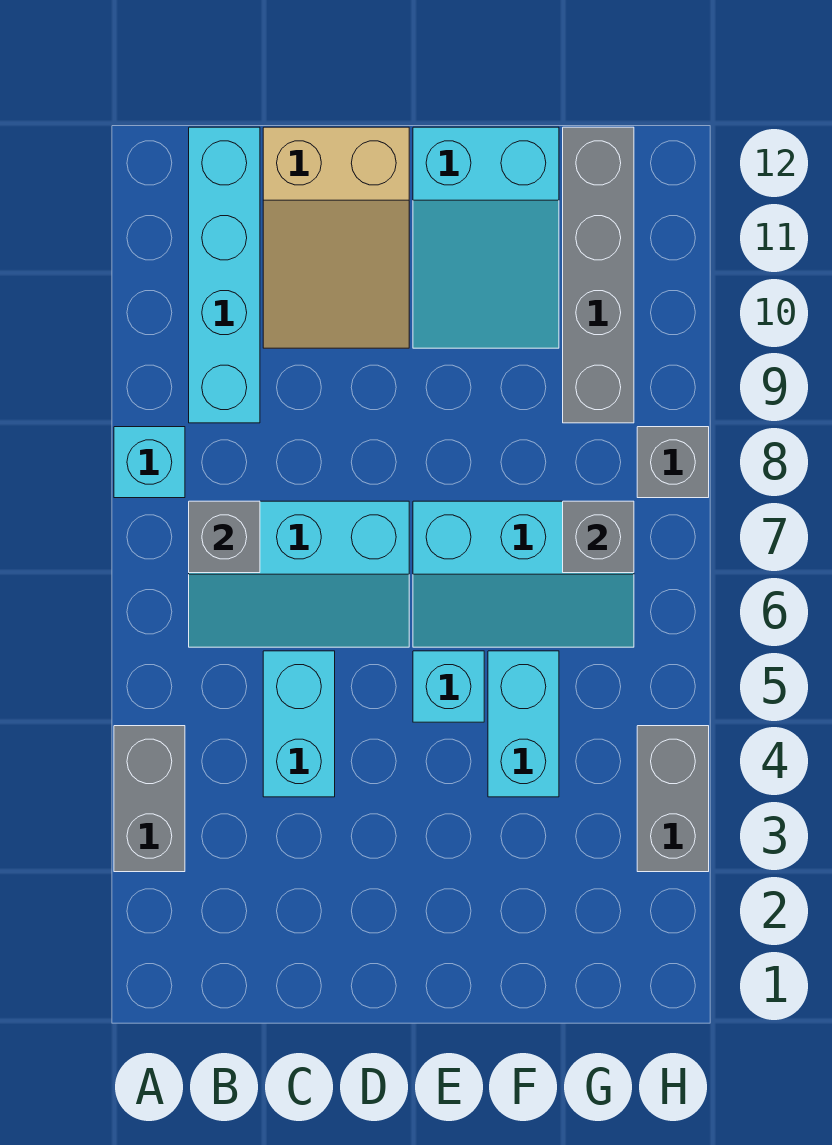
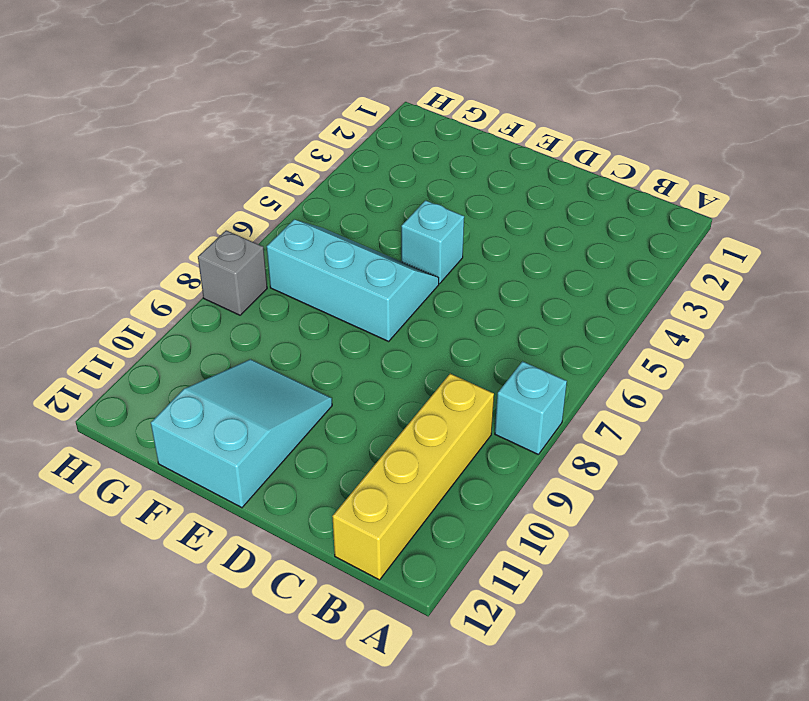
yellow 1x4 brick [332,374,494,580] -> cyan 1x4 brick [189,127,260,423]
none -> grey 1x2 brick [114,726,185,872]
none -> cyan 2x3 slope [189,501,409,647]
none -> cyan 1x2 brick [263,651,335,797]

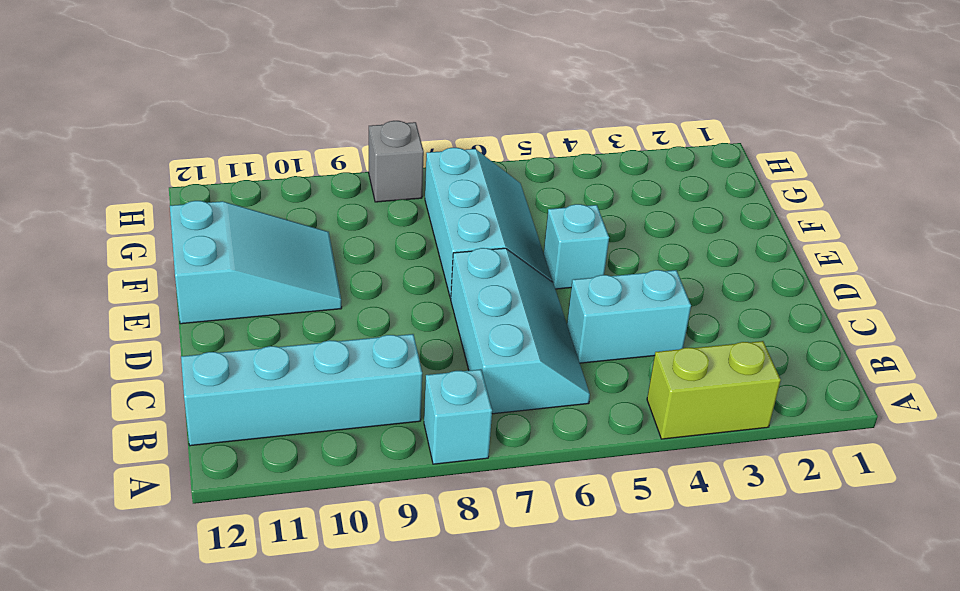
lime 1x2 brick [647,341,781,439] -> grey 1x2 brick [114,726,185,872]
none -> tan 2x3 slope [263,127,409,348]
none -> cyan 1x2 brick [488,651,559,797]
none -> grey 1x4 brick [563,127,634,423]

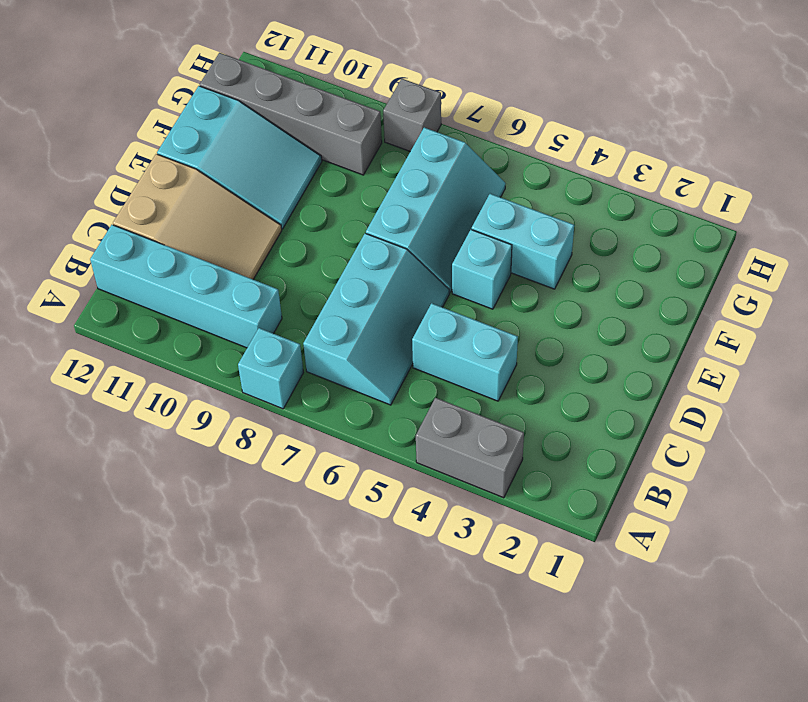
none -> grey 1x2 brick [637,726,709,872]
none -> grey 1x1 brick [189,501,260,573]
none -> grey 1x1 brick [563,501,634,573]

